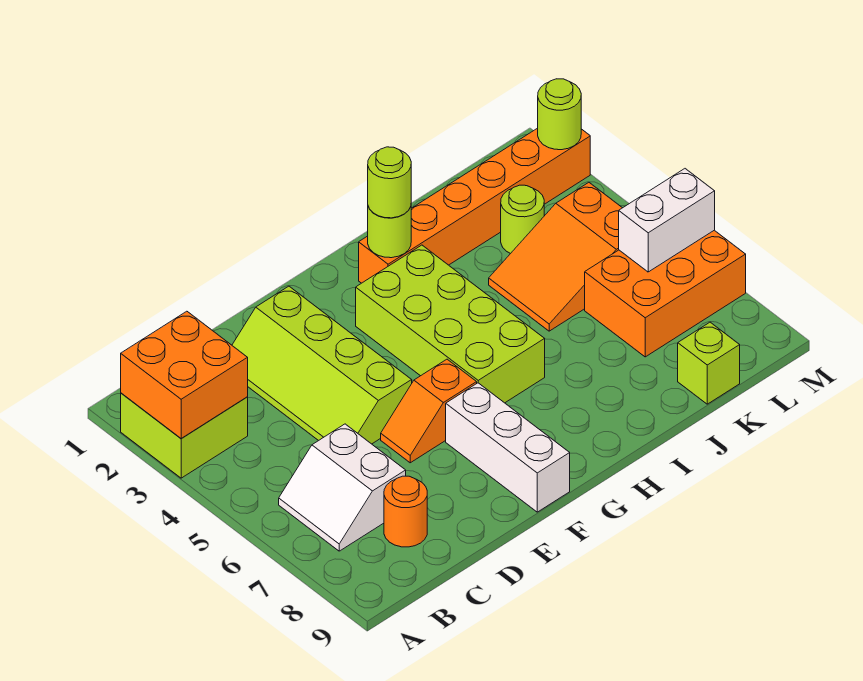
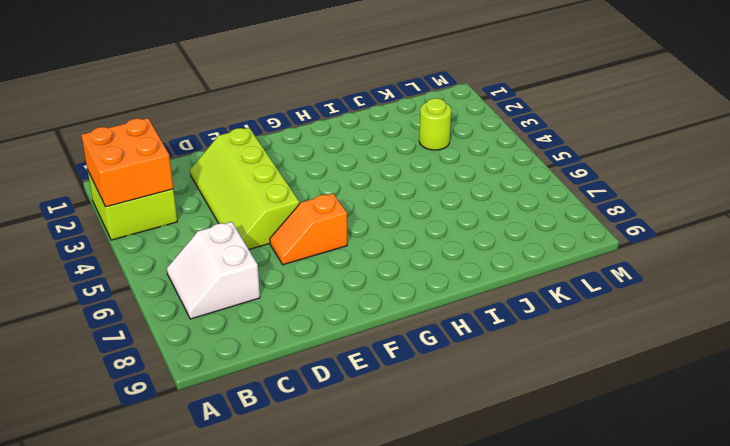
none -> orange 1x1 round brick [384,476,427,547]
none -> white 1x3 brick [446,383,570,512]
none -> lime 2x4 brick [356,245,545,403]

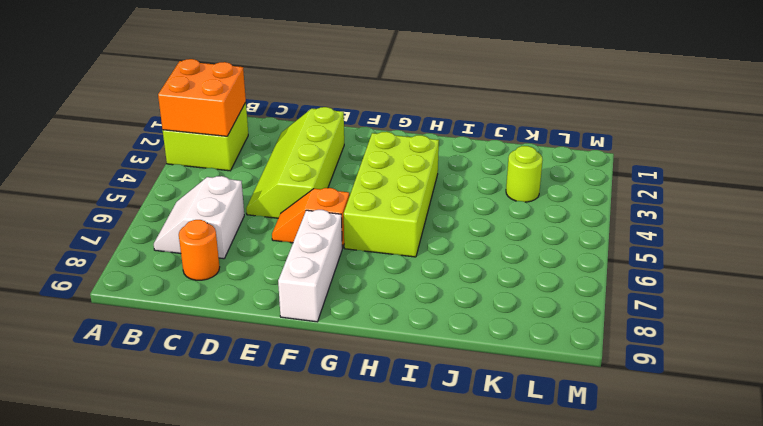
none -> orange 1x6 brick [359,128,590,283]
none -> orange 2x3 slope [489,183,622,331]
none -> orange 2x3 brick [585,230,746,357]

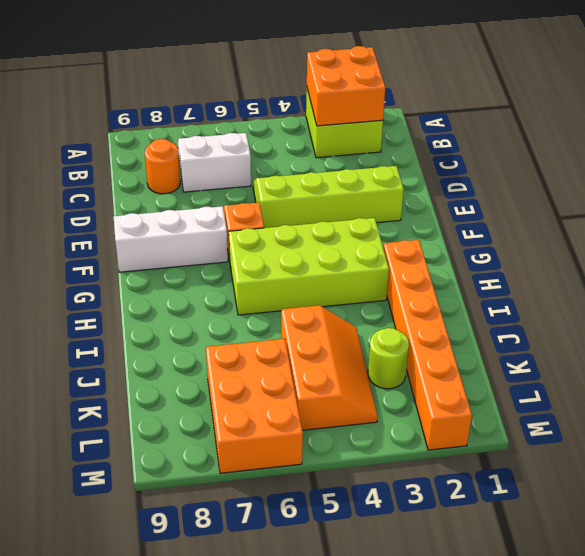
orange 2x3 slope [281,305,378,430] -> orange 2x3 slope turned to [489,183,622,331]
none -> lime 1x1 brick [678,322,740,404]
none -> lime 1x1 round brick [368,207,411,258]
none -> white 1x2 brick [619,169,715,272]

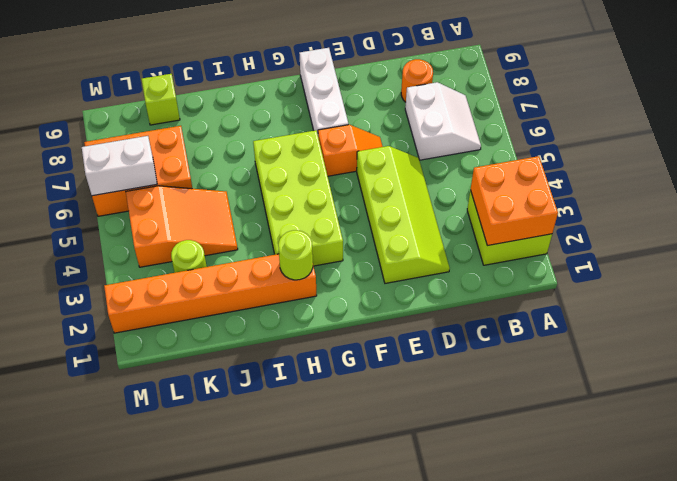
none -> lime 1x1 round brick [538,79,581,150]
none -> lime 1x1 round brick [368,147,411,218]

